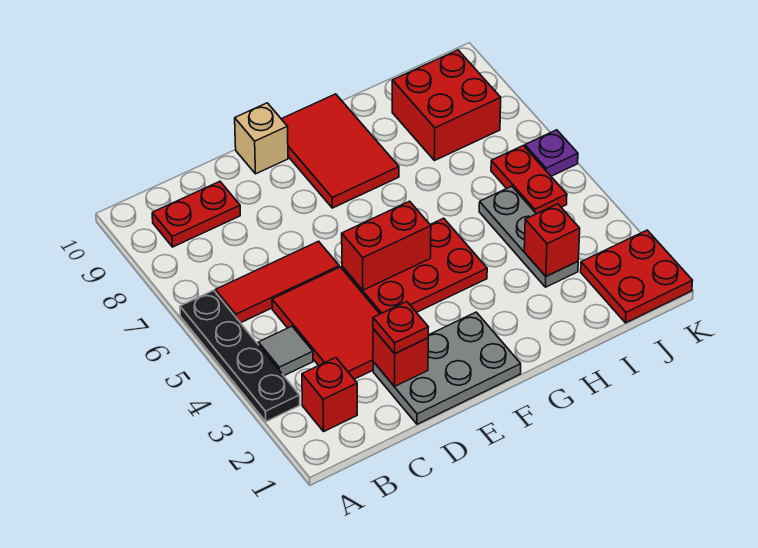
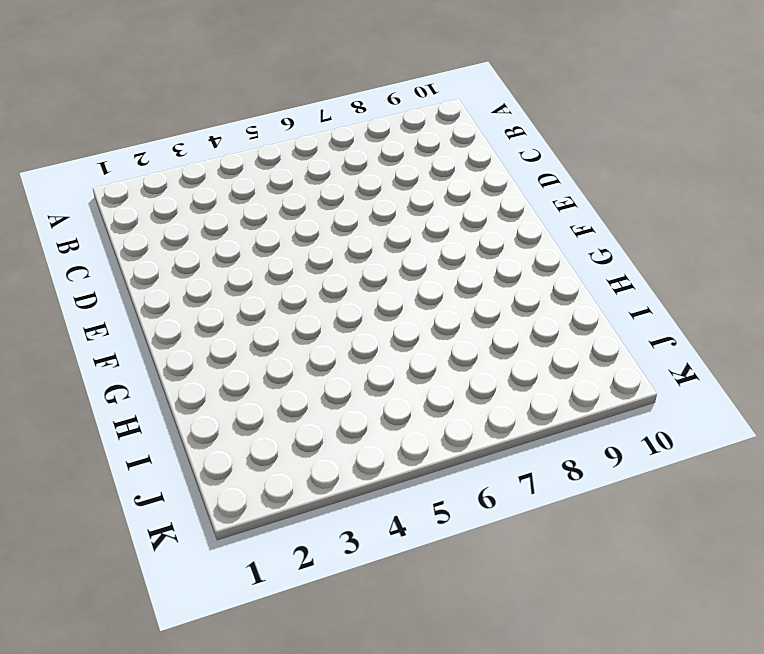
none -> black 1x4 plate [180,290,300,421]
none -> red 1x1 brick [302,358,357,431]
none -> grey 1x1 tile [258,326,313,375]

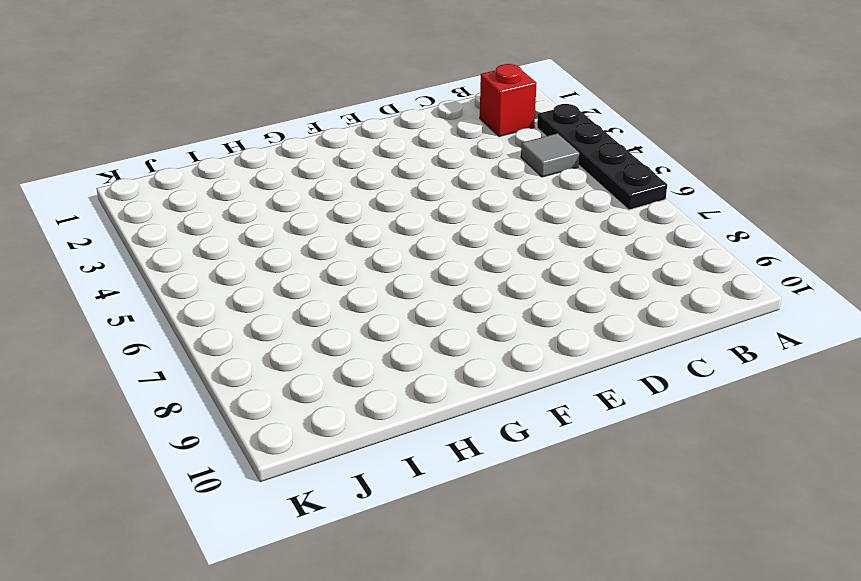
none -> red 1x3 tile [215,241,339,323]
none -> red 1x2 plate [152,181,240,247]
none -> red 2x3 tile [272,267,380,379]

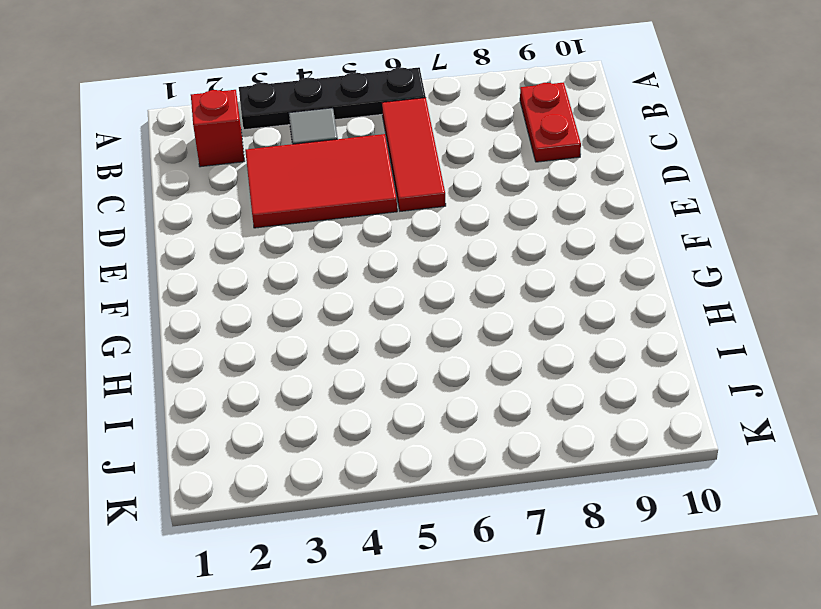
none -> grey 2x3 plate [373,312,521,424]
none -> red 2x3 plate [342,218,487,314]
none -> tan 1x1 brick [235,103,288,174]

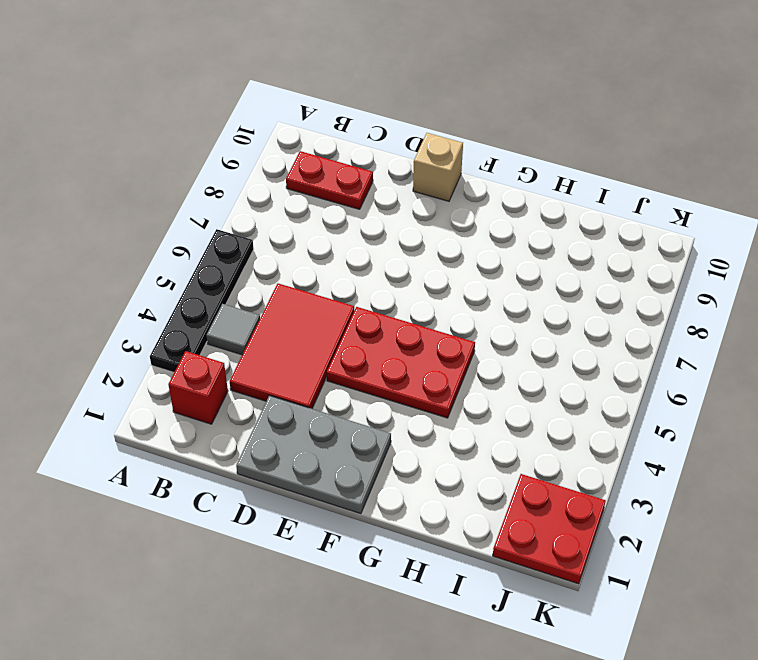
none -> red 1x3 tile [215,241,339,323]
none -> red 2x3 tile [282,94,399,208]
none -> grey 1x3 plate [479,186,578,287]

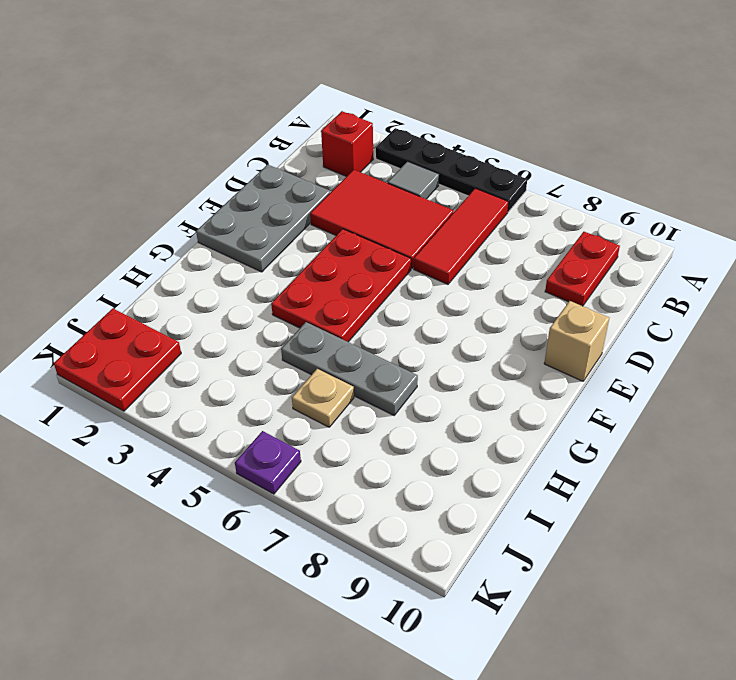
grey 1x3 plate [281,322,418,415] -> grey 1x3 plate moved to [479,186,578,287]
tan 1x1 plate [292,369,354,427] -> none
none -> red 2x3 tile [282,94,399,208]
none -> red 2x2 brick [392,50,501,161]
none -> red 1x2 plate [491,146,567,214]

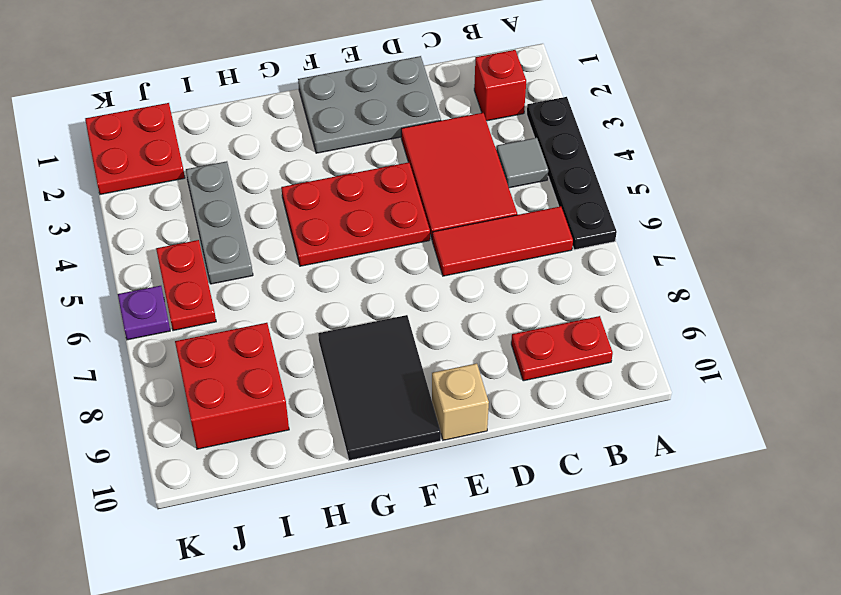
black 2x3 tile [318,315,441,460] -> red 2x3 tile [282,94,399,208]
none -> red 1x1 brick [373,329,428,386]
none -> red 1x2 brick [342,201,431,290]
none -> red 1x1 brick [524,204,580,276]

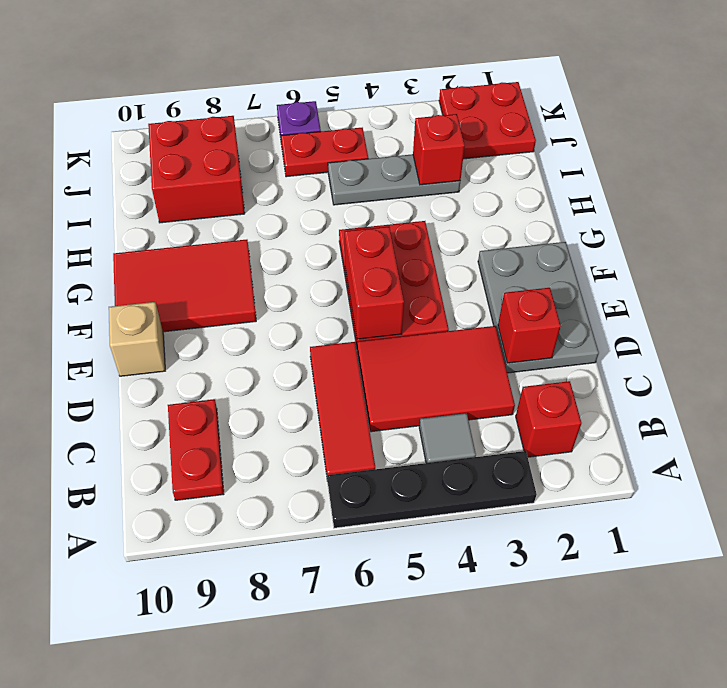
none -> red 1x1 plate [373,302,428,354]

